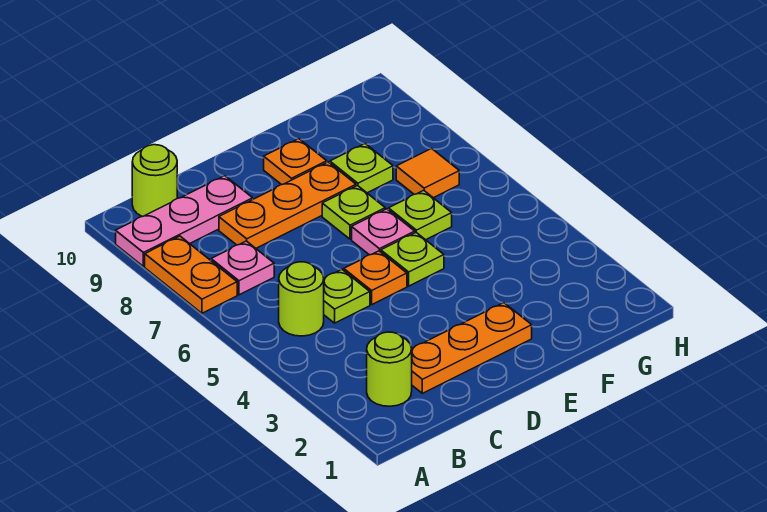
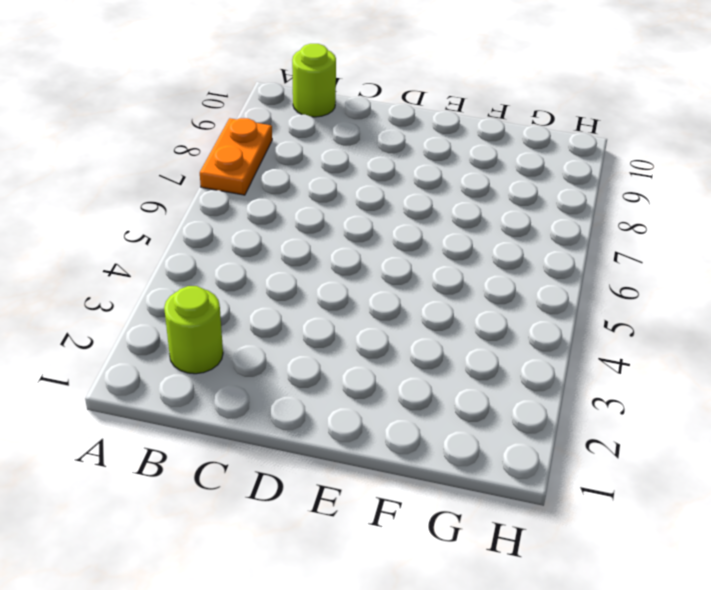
none -> pink 1x3 plate [116,176,253,267]
none -> lime 1x1 round brick [279,262,324,336]
none -> pink 1x1 plate [211,241,274,295]

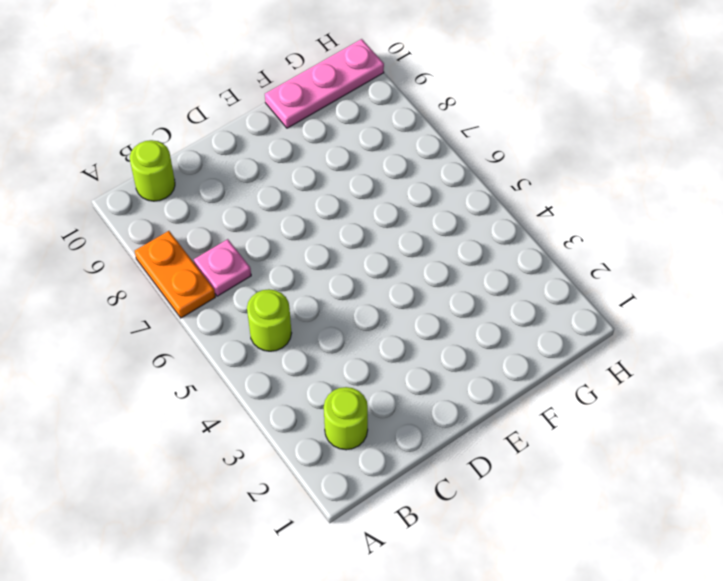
pink 1x3 plate [265,39,384,128] -> pink 1x3 plate moved to [116,176,253,267]
none -> orange 1x3 plate [412,303,532,393]
none -> lime 1x1 plate [324,270,370,323]
none -> orange 1x3 plate [219,162,356,248]

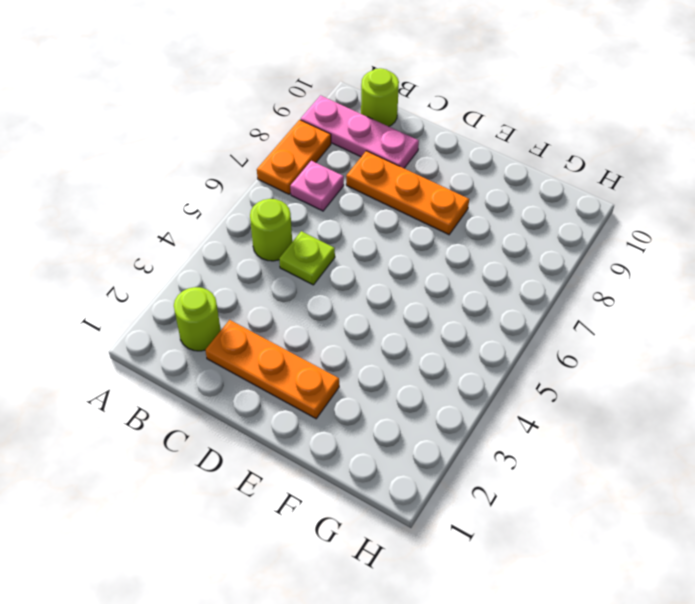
none -> orange 1x1 plate [344,251,407,304]
none -> lime 1x1 plate [381,233,444,286]
none -> pink 1x1 plate [352,209,415,255]

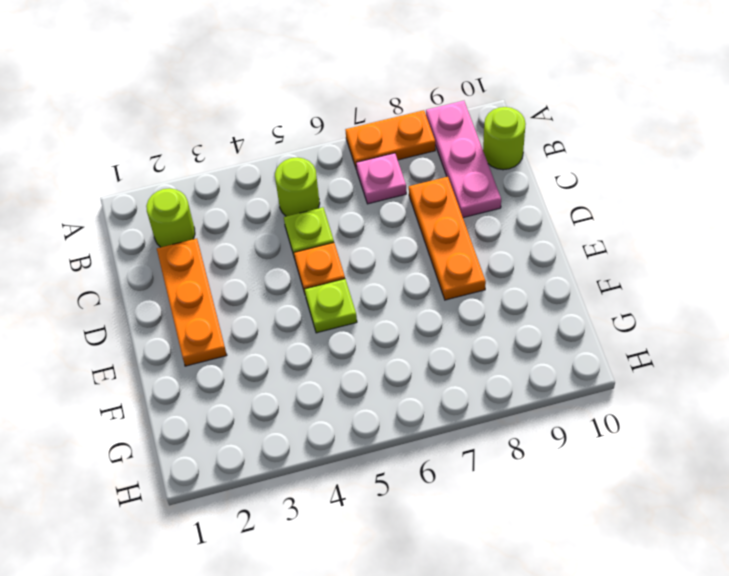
none -> pink 1x1 plate [352,209,415,255]
none -> lime 1x1 plate [322,186,385,239]
none -> orange 1x1 plate [264,139,327,185]

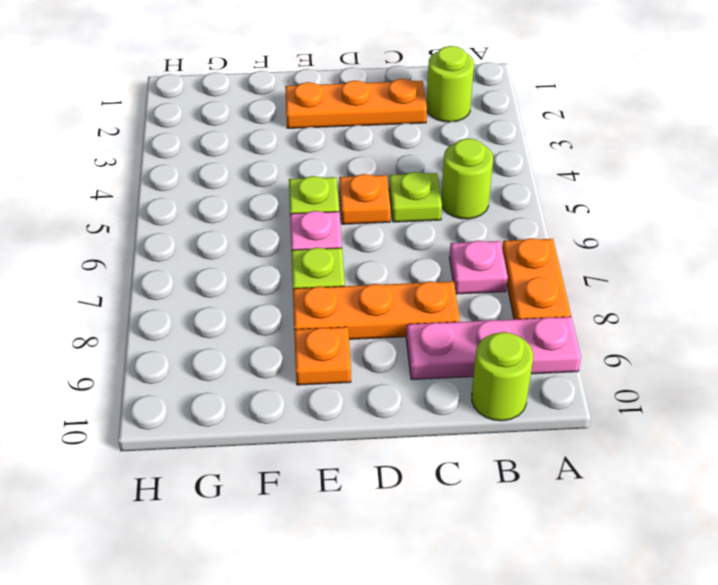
none -> lime 1x1 plate [389,190,452,240]
none -> lime 1x1 plate [330,144,393,193]
none -> orange 1x1 tile [396,149,459,198]

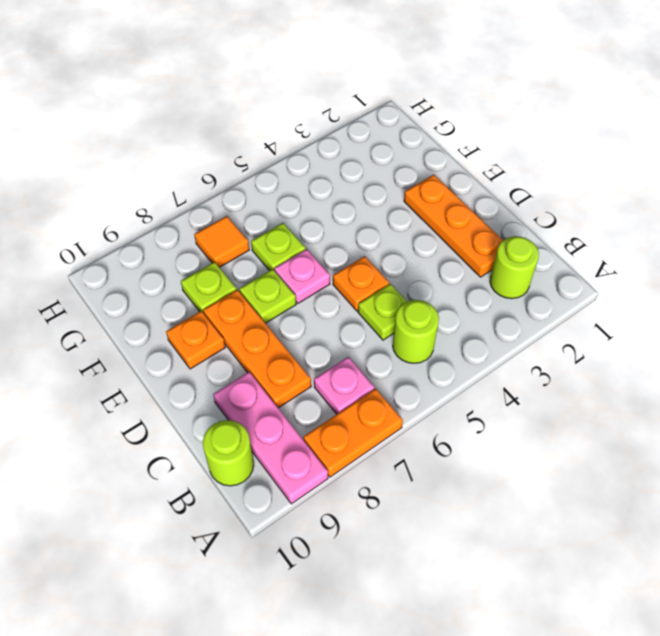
none -> lime 1x1 plate [381,233,444,286]

